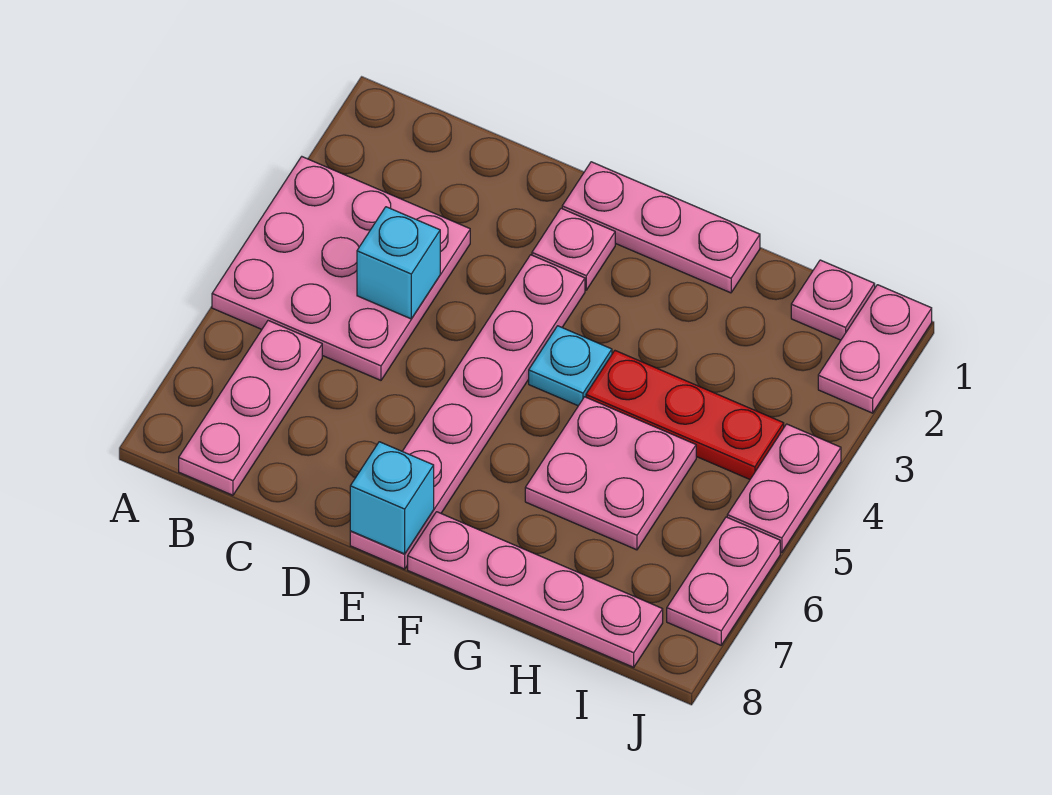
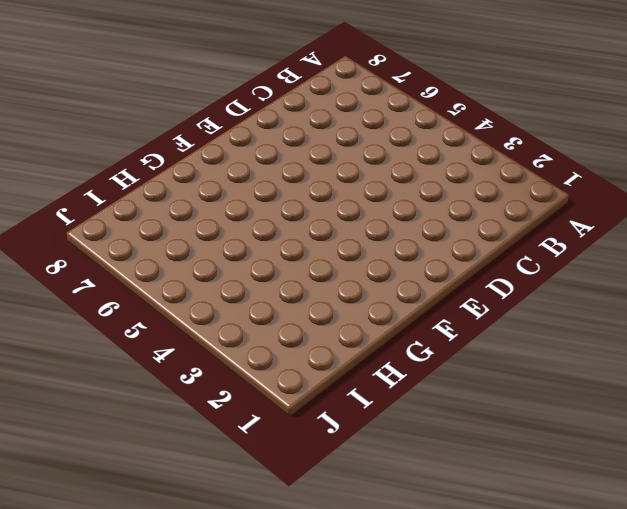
none -> pink 3x3 plate [212,157,470,380]
none -> pink 1x3 plate [179,321,322,495]
none -> pink 1x3 plate [562,162,760,293]

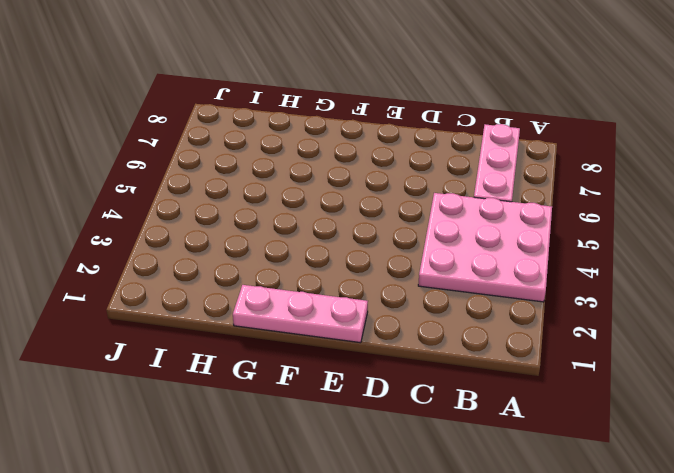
none -> pink 1x1 plate [532,208,615,290]
none -> pink 1x6 plate [350,255,585,569]
none -> cyan 1x1 plate [529,326,612,406]

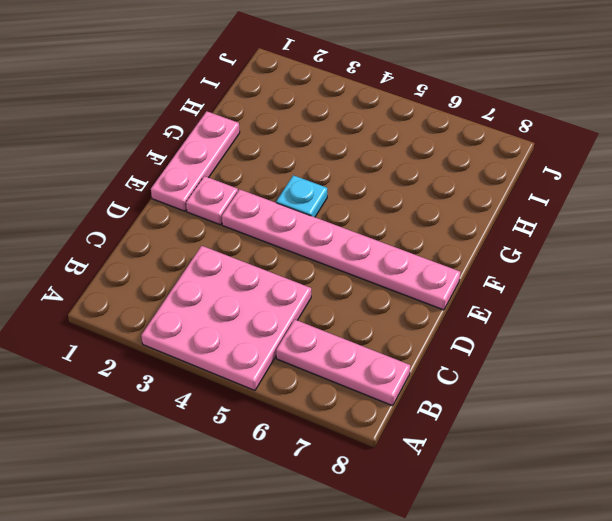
none -> pink 1x4 plate [408,512,663,667]
none -> red 1x3 plate [586,351,784,479]
none -> pink 2x2 plate [525,397,696,550]

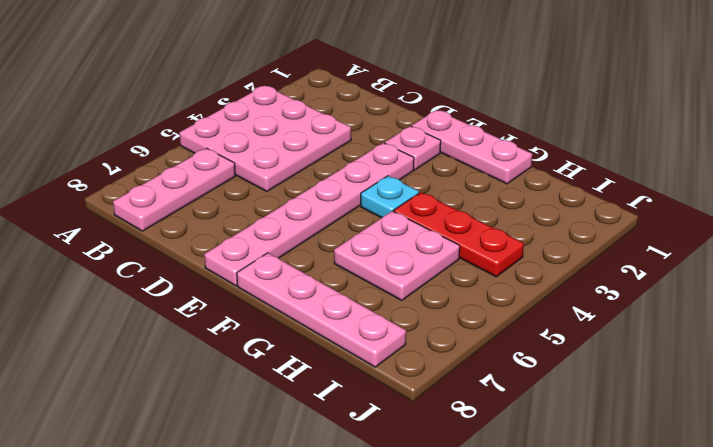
none -> pink 1x1 plate [791,260,875,340]
none -> pink 1x2 plate [818,285,932,413]
none -> pink 1x2 plate [727,424,841,553]

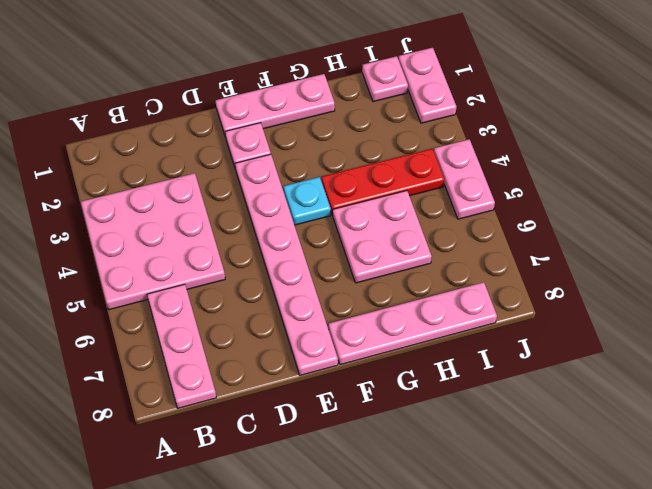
none -> pink 1x2 plate [667,517,780,645]
none -> cyan 1x1 brick [357,207,440,319]
none -> cyan 1x1 brick [350,442,434,554]

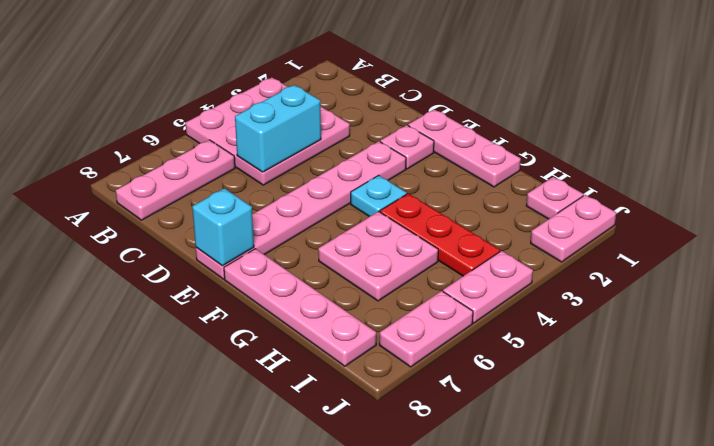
cyan 1x2 brick [235,85,321,172] -> cyan 1x1 brick [357,207,440,319]

